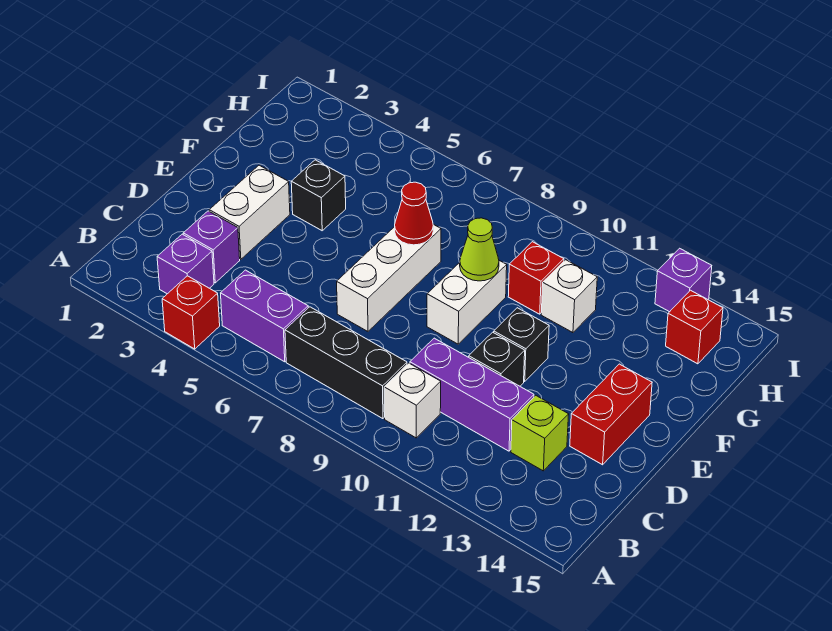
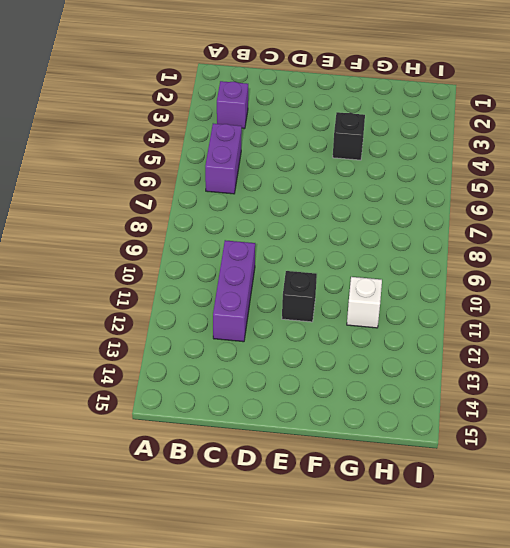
none -> red 1x1 brick [162,276,220,349]
none -> black 1x3 brick [285,307,407,419]
none -> white 1x1 brick [384,363,441,438]

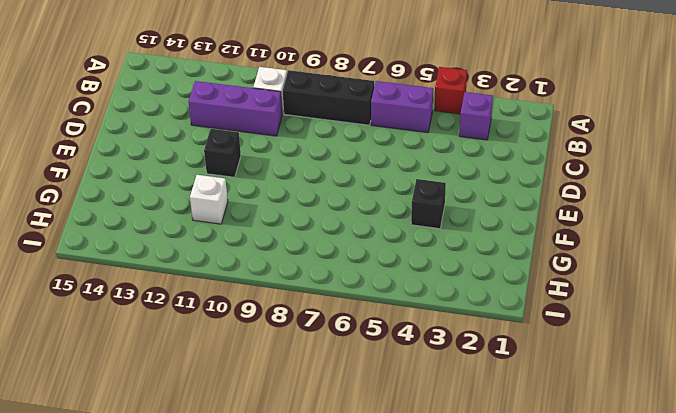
none -> purple 1x1 brick [183,211,240,283]
none -> lime 1x1 brick [511,395,569,471]
none -> white 1x2 brick [209,165,290,259]

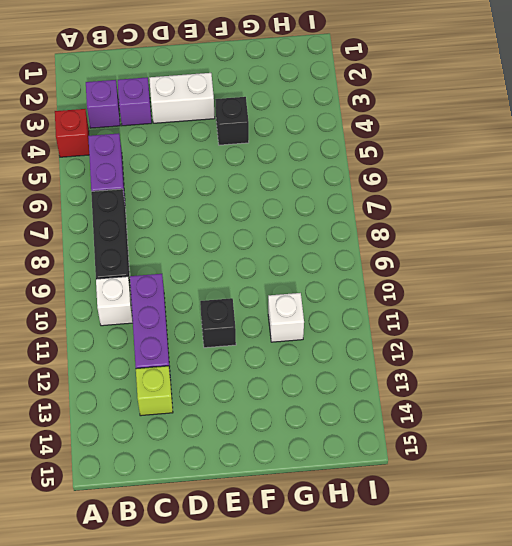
none -> white 1x3 brick [337,224,441,331]
none -> black 1x1 brick [469,332,525,386]
none -> red 1x2 brick [570,364,652,465]

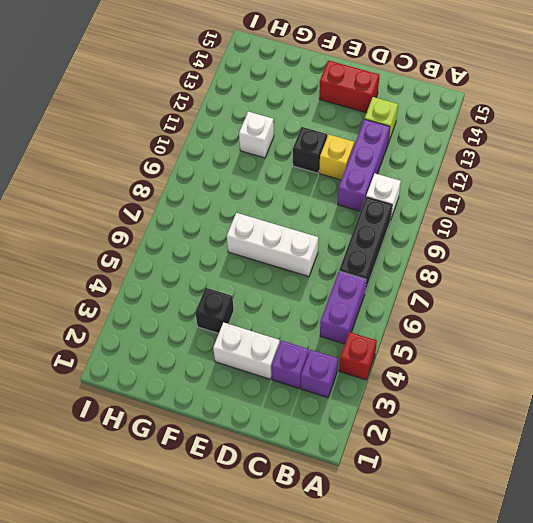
yellow 1x1 brick [319,135,354,180] -> black 1x1 brick [469,332,525,386]
none -> white 1x2 brick [427,261,507,344]
none -> red 1x1 brick [508,242,564,314]
none -> red 1x1 brick [666,290,723,364]

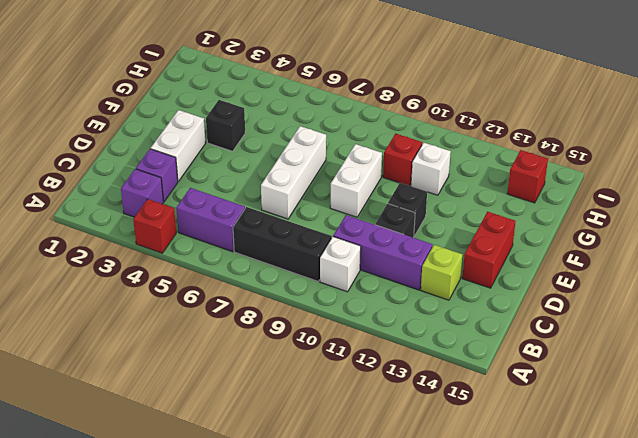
none -> purple 1x1 brick [655,248,712,312]
none -> red 1x1 cone [395,182,433,245]
none -> lime 1x1 cone [460,218,499,281]

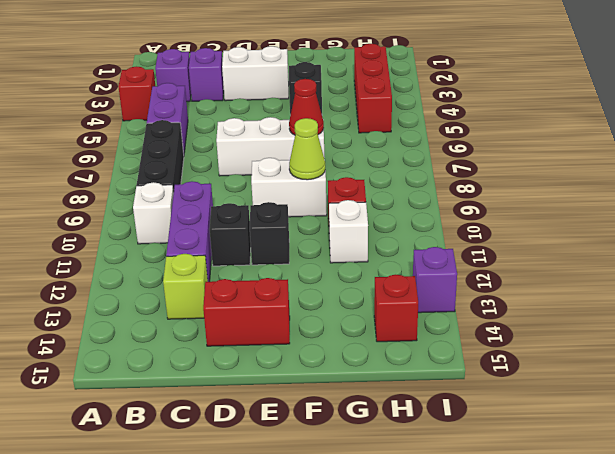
red 1x3 brick [354,44,392,133] -> none

